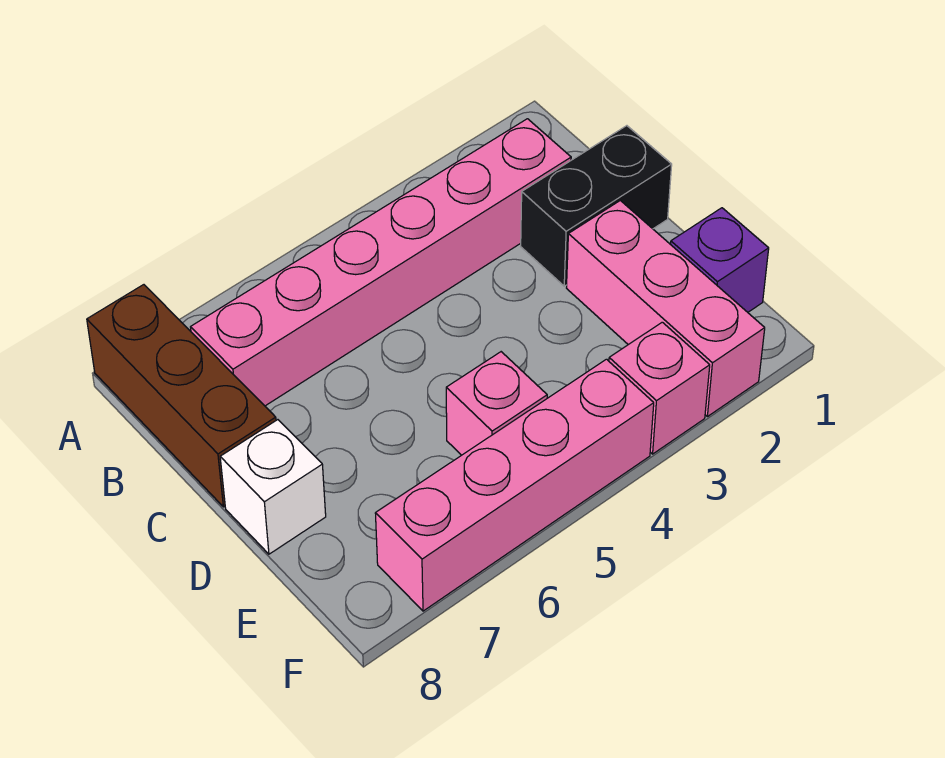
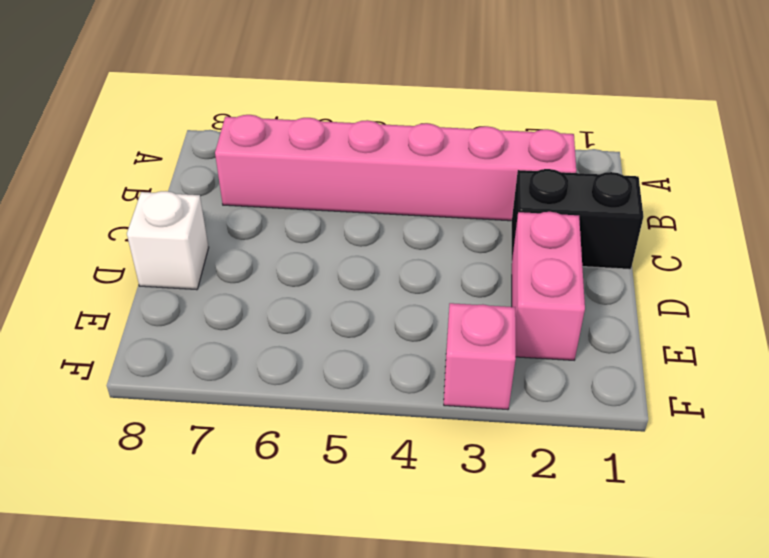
pink 1x2 brick [512,212,585,360] -> pink 1x3 brick [567,200,765,417]
none -> brown 1x3 brick [87,285,276,507]
none -> purple 1x1 brick [671,208,769,312]

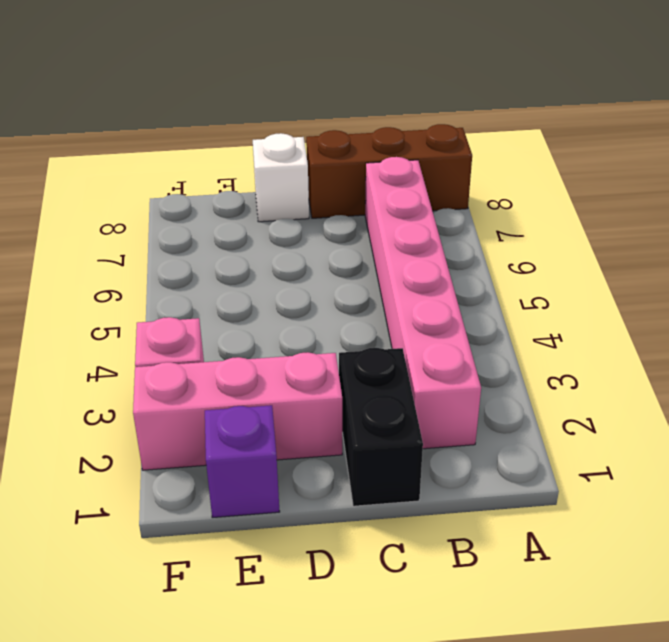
none -> pink 1x1 brick [446,352,547,455]
none -> pink 1x4 brick [375,359,654,611]

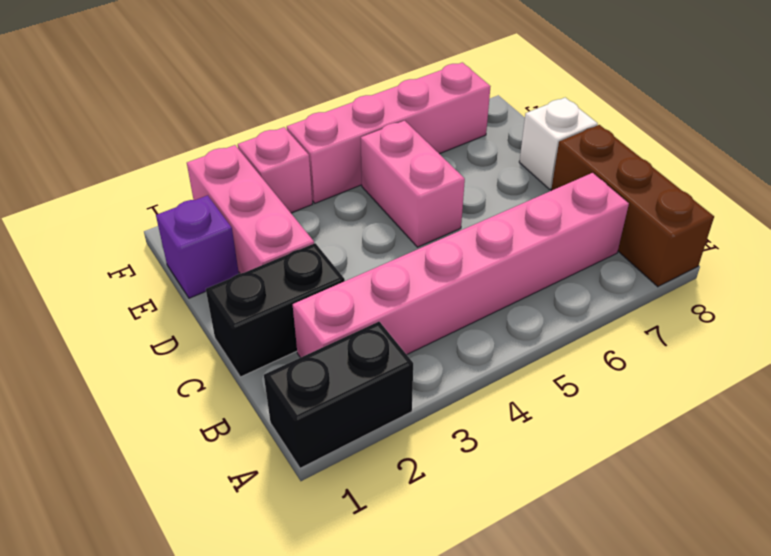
black 1x2 brick [264,322,413,468] -> none
pink 1x2 brick [361,121,465,247] -> pink 1x1 brick [446,352,547,455]

